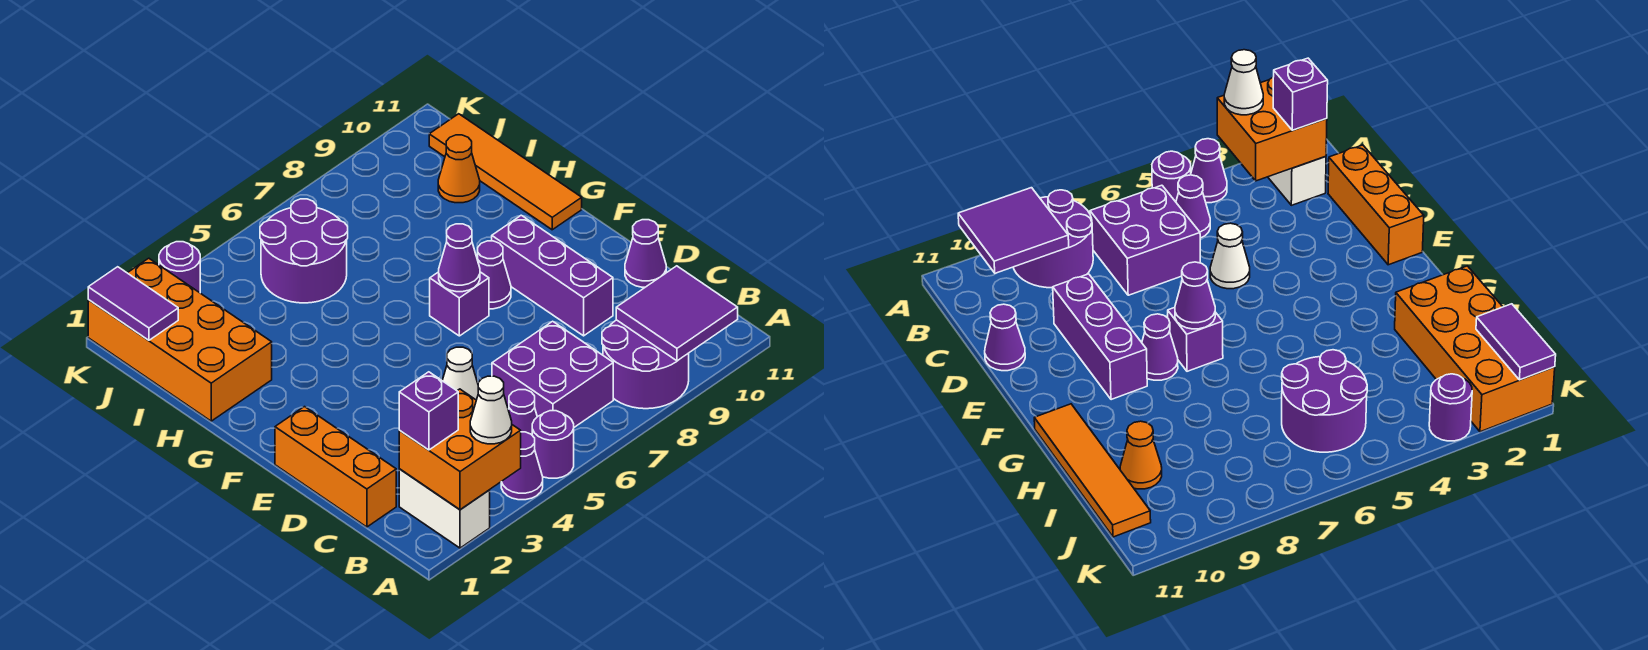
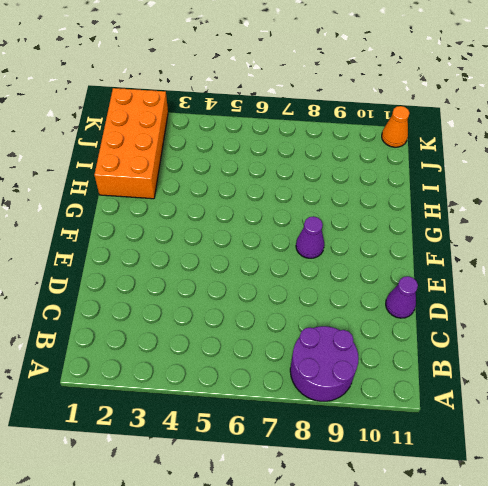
orange 1x1 cone [382,106,409,147] -> orange 1x1 cone moved to [438,135,480,203]
none -> white 1x2 brick [399,469,490,548]
none -> purple 1x1 cone [501,432,543,500]
none -> purple 1x1 round brick [532,411,574,478]

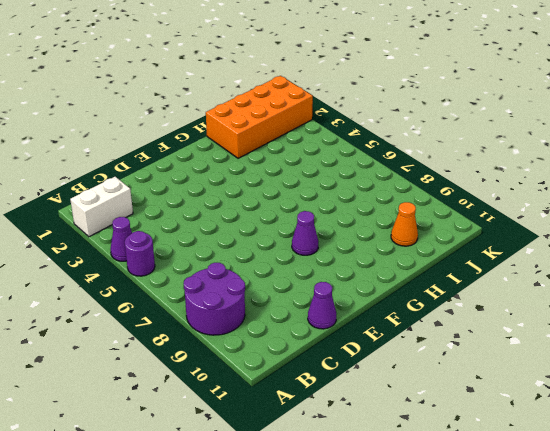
none -> purple 1x1 cone [508,390,537,435]
none -> purple 2x2 brick [492,321,613,427]
none -> orange 1x3 brick [275,407,396,527]

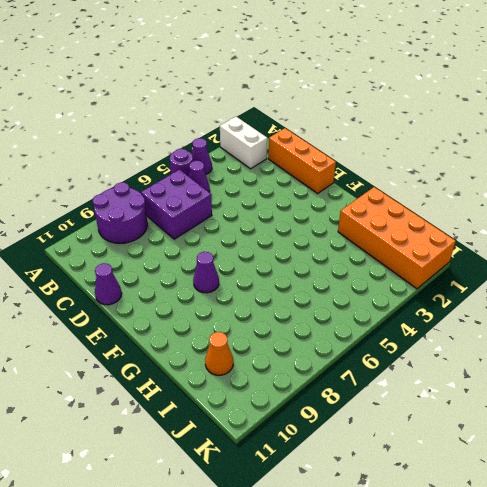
none -> white 1x1 cone [442,347,478,400]
none -> purple 1x3 brick [492,215,613,336]
none -> purple 1x1 brick [430,272,489,336]

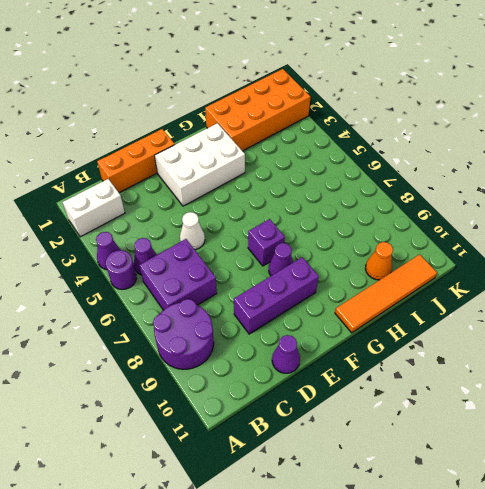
white 2x3 brick [155,123,245,206] -> none
none -> purple 2x2 round brick [260,199,348,303]
none -> purple 1x1 round brick [159,242,200,293]
none -> orange 2x2 brick [399,389,521,510]

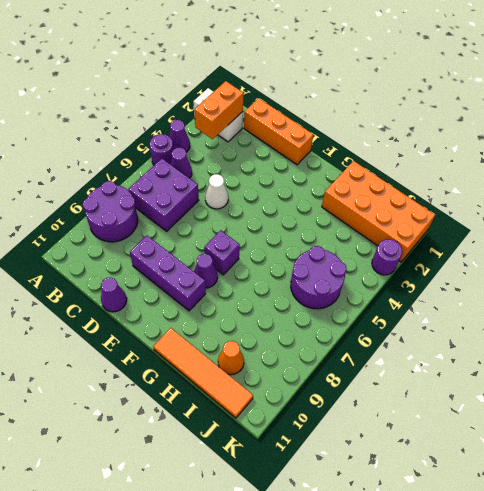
orange 1x2 brick [194,81,244,139] -> orange 2x2 brick [399,389,521,510]
none -> purple 2x2 tile [616,266,738,361]
none -> purple 1x1 cone [439,224,480,292]
none -> purple 1x2 tile [88,267,178,340]

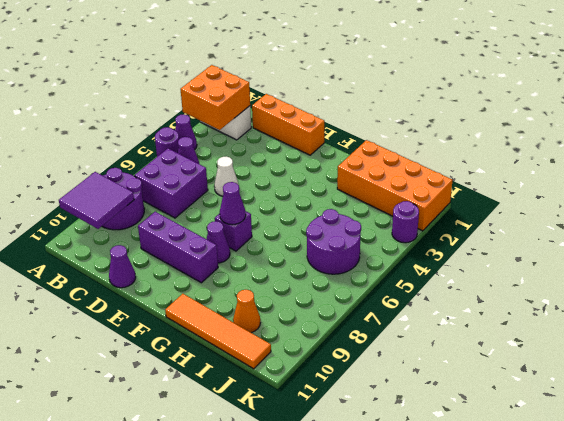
none -> purple 1x2 tile [88,267,178,340]
none -> white 1x1 cone [470,376,512,444]
none -> purple 1x1 brick [399,372,458,450]

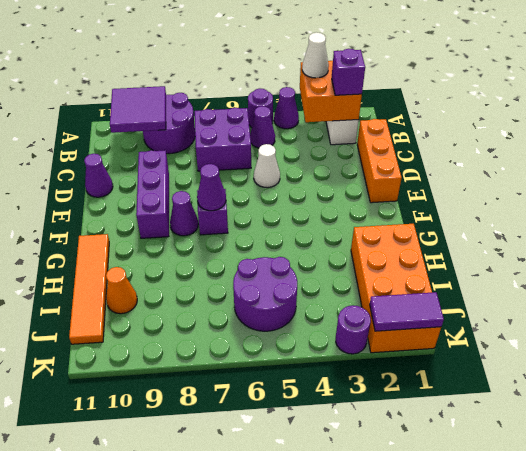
purple 1x2 tile [370,292,444,331] -> purple 1x2 tile turned to [88,267,178,340]

